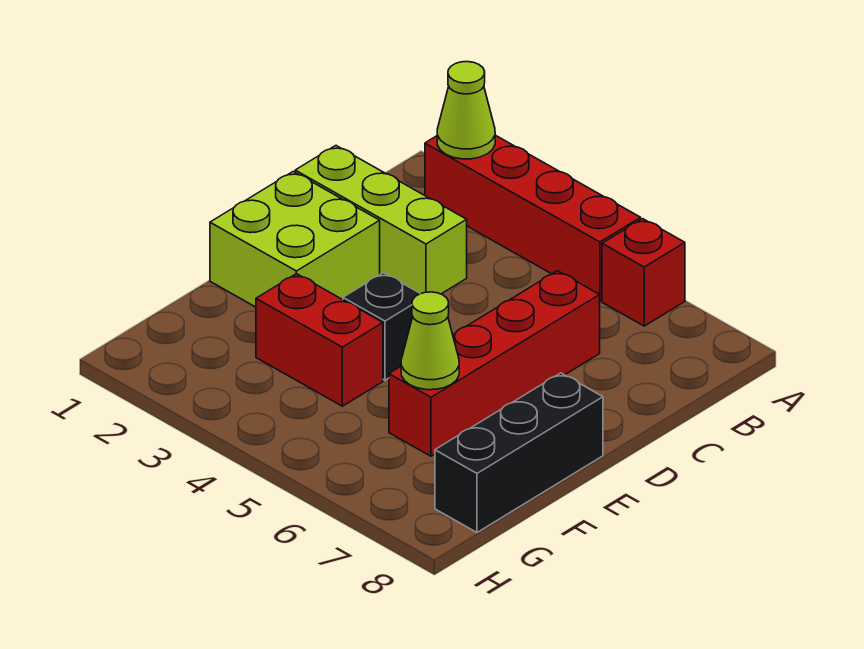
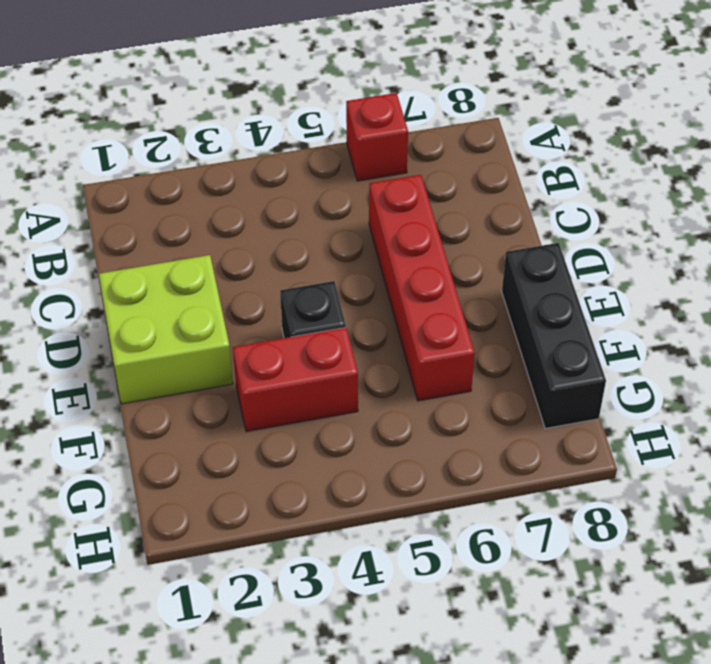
none -> red 1x4 brick [425,135,641,301]
none -> lime 1x3 brick [295,146,467,294]

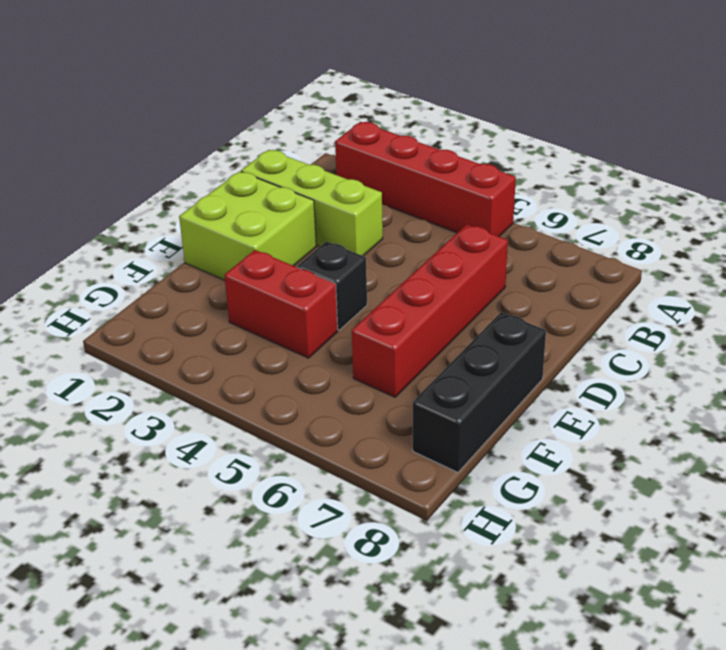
none -> red 1x1 brick [602,219,685,326]
none -> lime 1x1 cone [437,62,495,159]

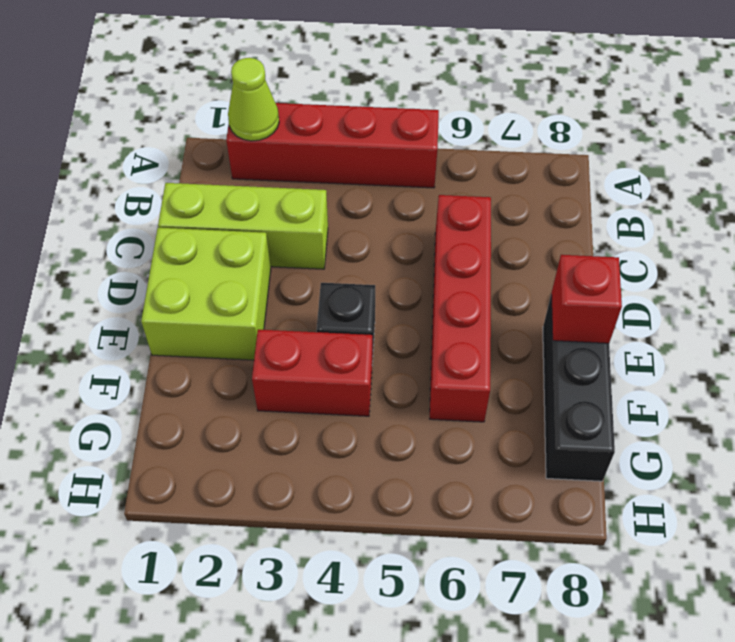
red 1x1 brick [551,255,622,343] -> red 1x1 brick moved to [602,219,685,326]
none -> lime 1x1 cone [401,292,459,390]

